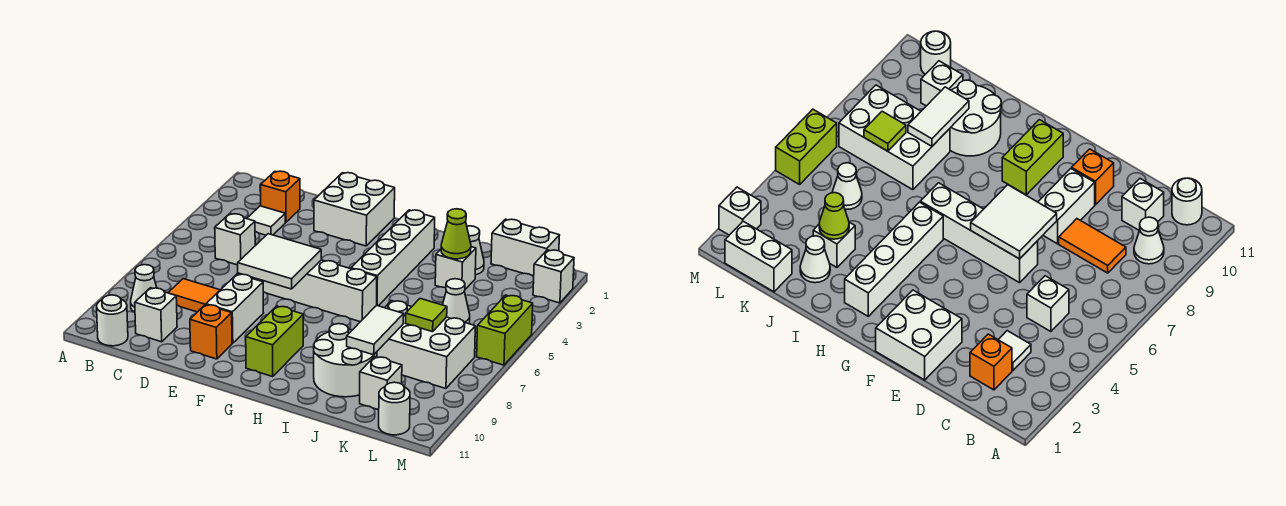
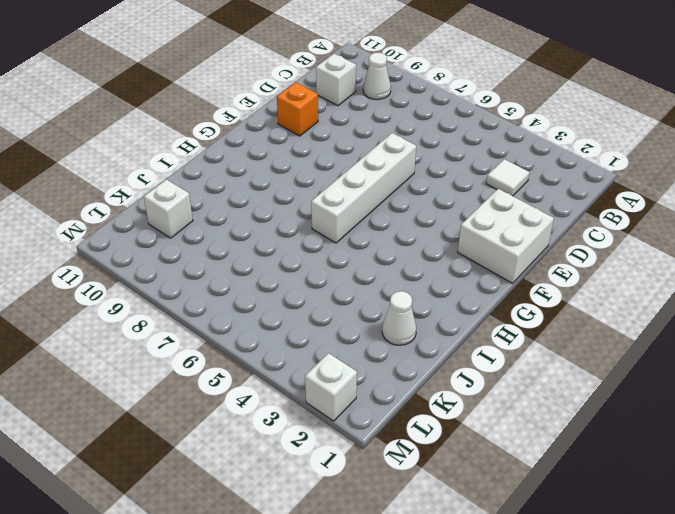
none -> white 1x1 round brick [97,295,128,346]
none -> orange 1x1 brick [261,171,300,222]
none -> white 1x1 brick [215,214,255,265]

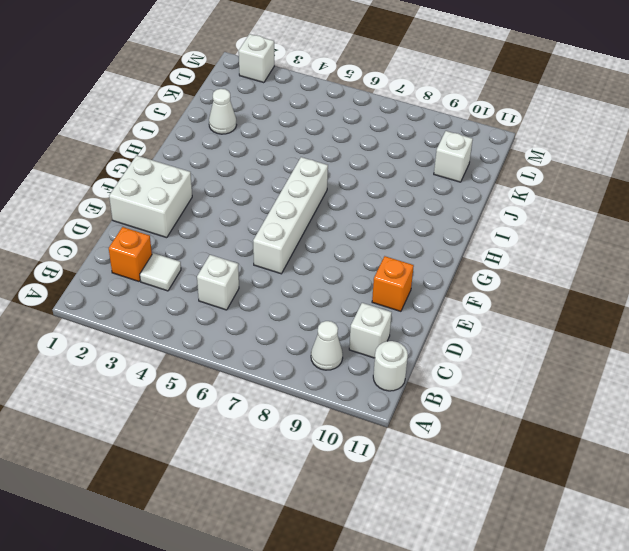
none -> orange 1x2 tile [168,279,220,312]
none -> white 1x2 brick [206,274,263,343]
none -> lime 1x2 brick [246,306,303,377]

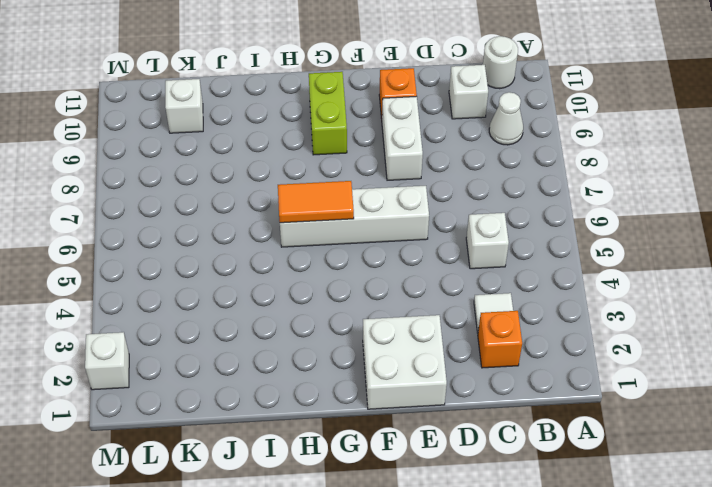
orange 1x2 tile [278,181,354,223] -> orange 1x2 tile moved to [168,279,220,312]
none -> white 1x4 brick [351,210,435,306]
none -> white 2x2 round brick [314,324,377,397]
none -> white 1x1 cone [467,226,484,275]

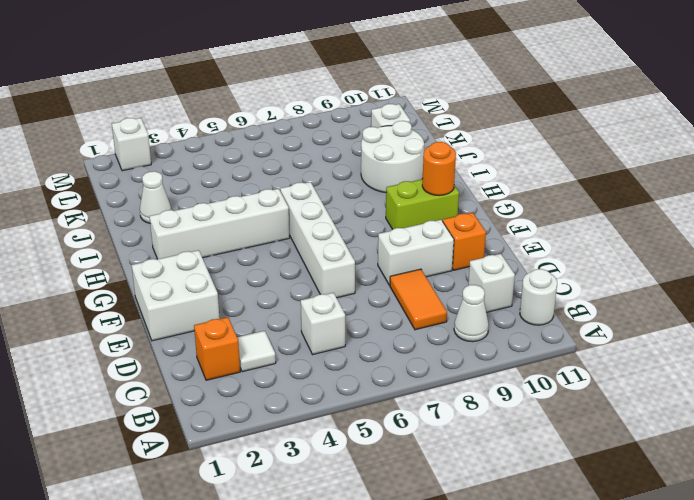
orange 1x1 round brick [422,142,456,196] -> none
none -> white 1x1 brick [435,247,476,289]
none -> white 2x3 brick [377,301,475,389]
none -> white 1x2 brick [491,219,560,276]

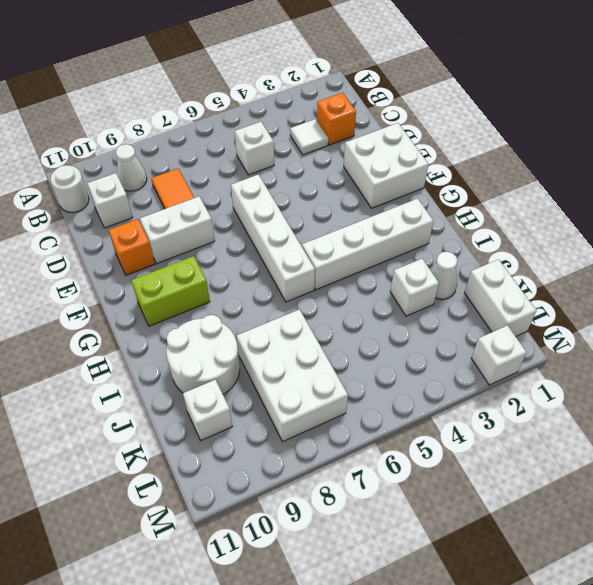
none -> white 1x1 cone [443,279,470,324]
none -> white 1x1 round brick [379,382,410,435]
none -> lime 1x2 brick [477,295,533,365]

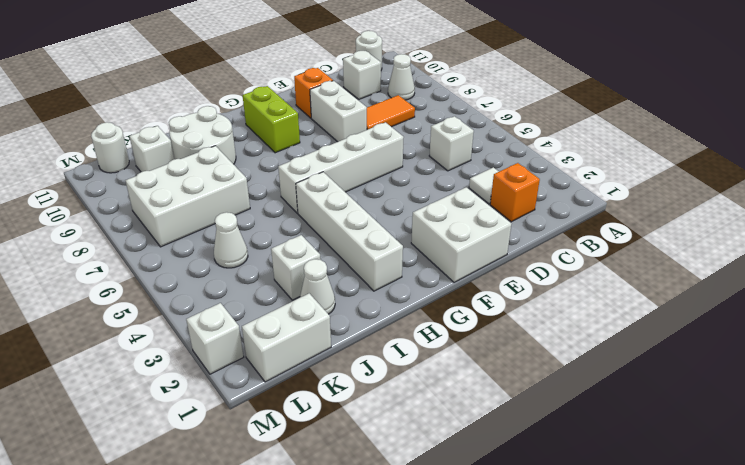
none -> lime 1x2 brick [477,295,533,365]
none -> white 2x2 tile [238,234,321,289]
none -> lime 1x1 cone [441,209,471,259]

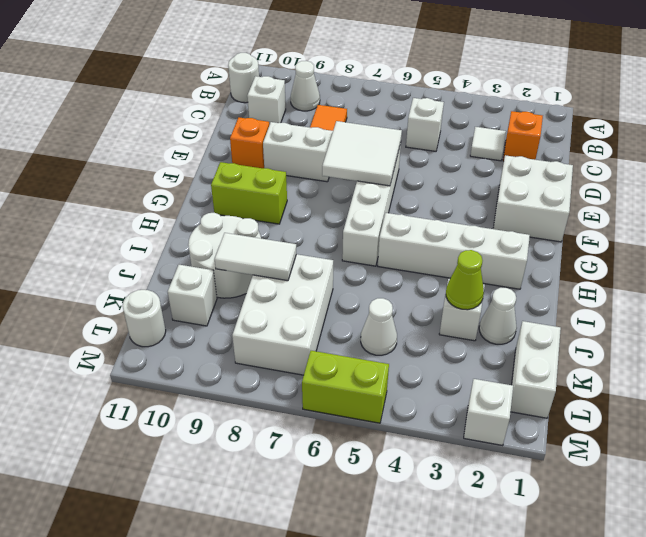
none -> lime 1x1 tile [406,299,447,332]

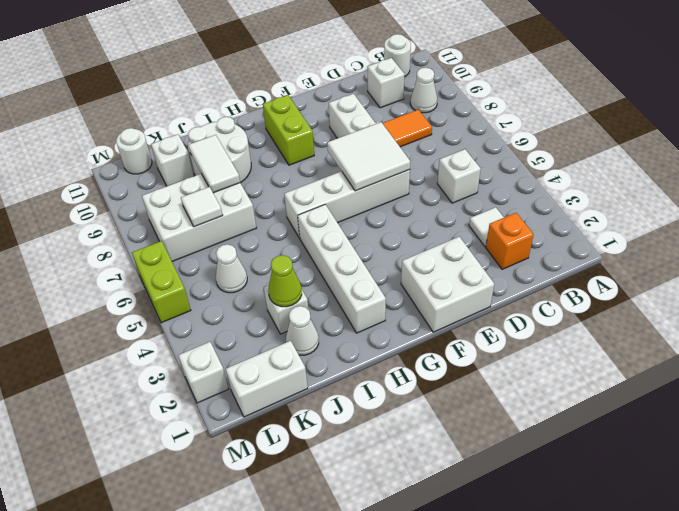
white 1x1 tile [181,187,223,227] -> lime 1x1 tile [406,299,447,332]
none -> orange 1x1 brick [190,305,232,359]

